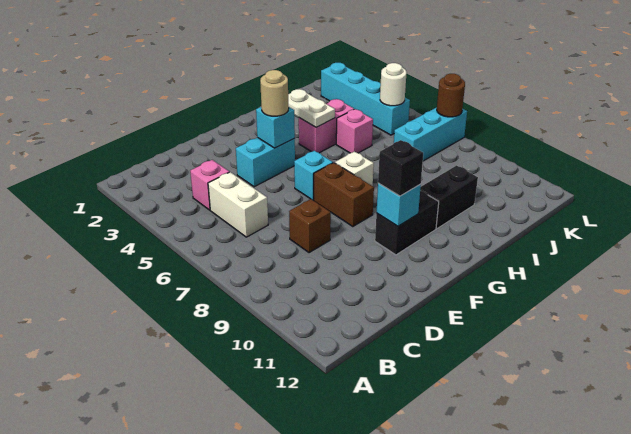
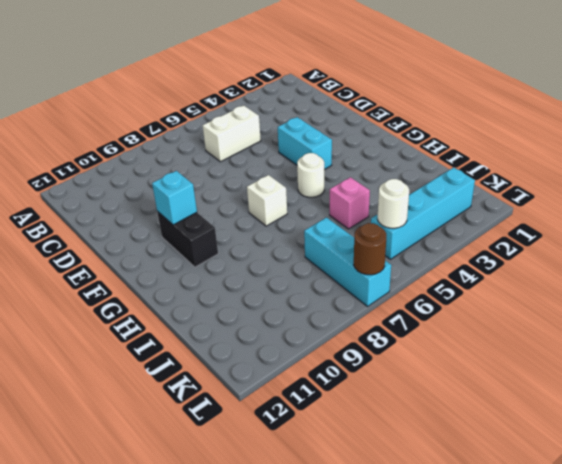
white 1x1 round brick [297,153,324,197] -> none
none -> pink 1x1 brick [190,160,229,210]
none -> brown 1x1 brick [289,199,331,253]
none -> cyan 1x1 brick [294,151,333,200]

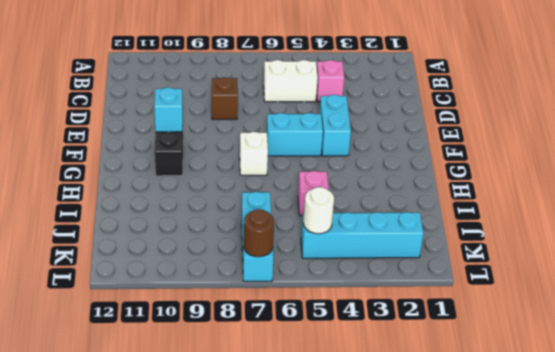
cyan 1x2 brick [267,113,323,156] -> cyan 1x1 brick [294,151,333,200]
none -> brown 1x2 brick [313,163,374,227]
none -> pink 1x2 brick [299,99,354,153]
none -> black 1x2 brick [420,165,478,229]

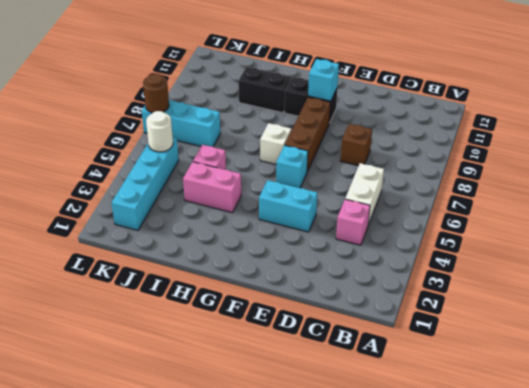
brown 1x3 brick [285,97,330,172] -> brown 1x2 brick [313,163,374,227]
none -> cyan 1x1 brick [256,107,295,148]
none -> white 1x2 plate [288,89,335,127]
none -> tan 1x1 round brick [260,70,289,116]

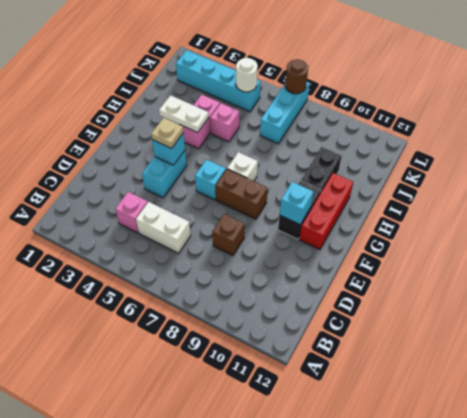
tan 1x1 plate [151,118,184,148] -> tan 1x1 round brick [260,70,289,116]
red 1x3 brick [299,173,353,250] -> none
none -> black 1x1 brick [378,140,423,196]

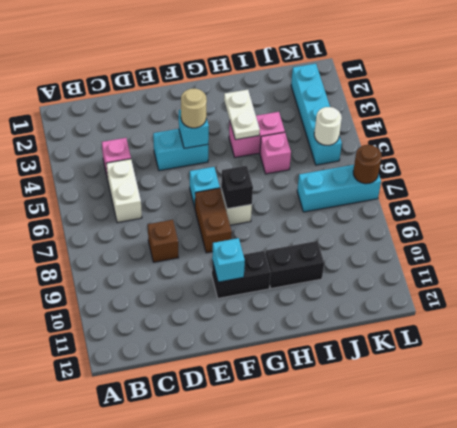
black 1x1 brick [221,166,253,209] -> black 1x1 brick moved to [378,140,423,196]

